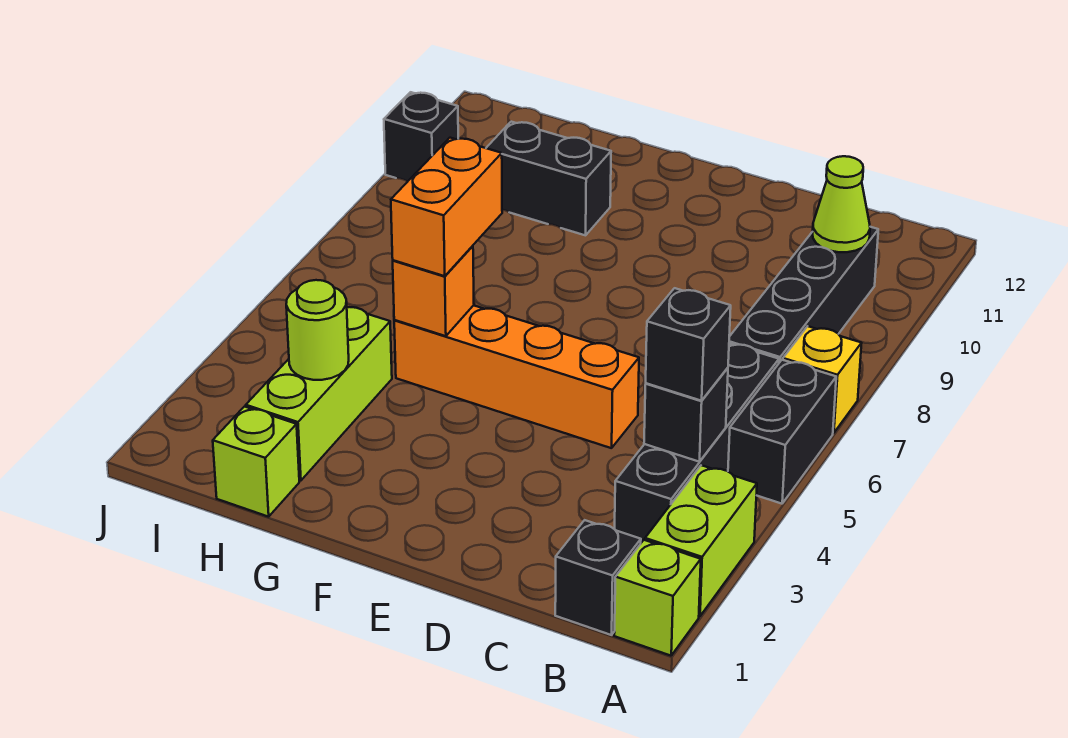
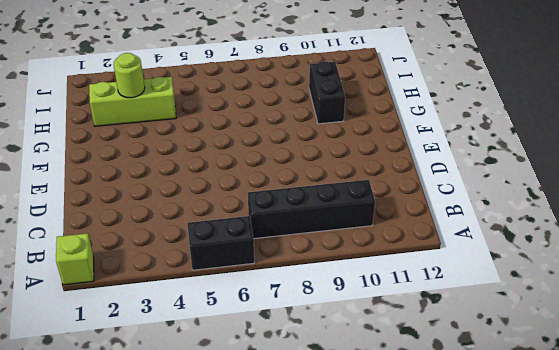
none -> lime 1x2 brick [645,465,757,616]
none -> yellow 1x1 brick [783,326,862,433]
none -> black 1x1 brick [555,520,641,635]

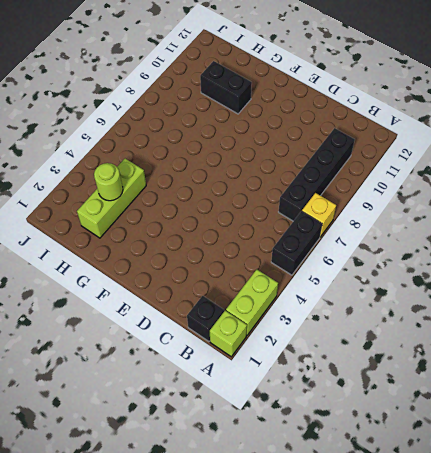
none -> black 1x4 brick [615,343,779,543]
none -> orange 1x4 brick [394,305,639,448]
none -> lime 1x1 brick [213,407,299,517]

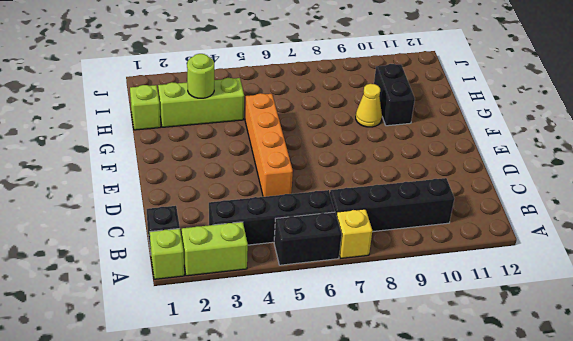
yellow 1x1 cone [356,84,382,127] -> none
none -> black 1x1 brick [384,92,458,182]
none -> black 1x1 brick [644,368,728,462]
none -> lime 1x1 cone [813,156,870,252]

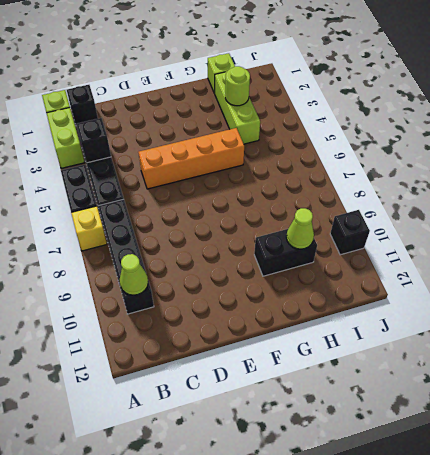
lime 1x1 cone [286,208,314,249] -> none
none -> orange 1x1 brick [393,246,474,336]
none -> black 1x1 brick [646,288,731,401]
none -> orange 1x2 brick [391,138,502,276]

